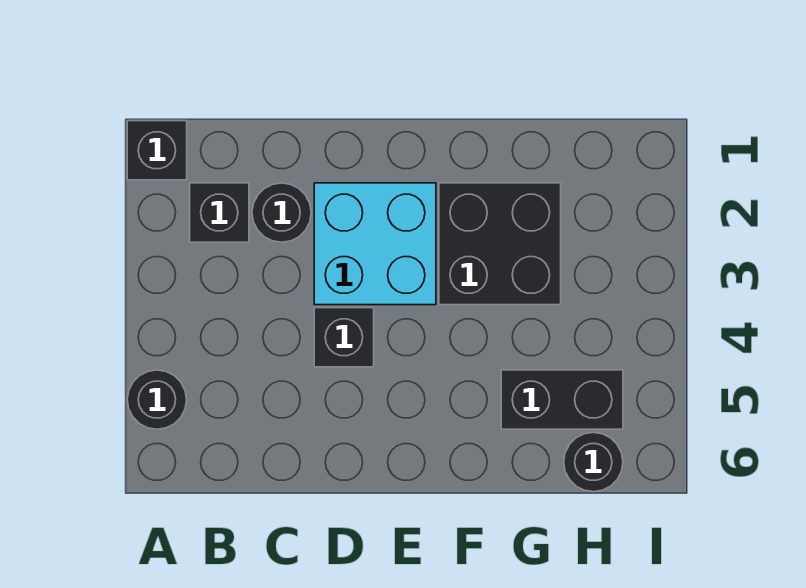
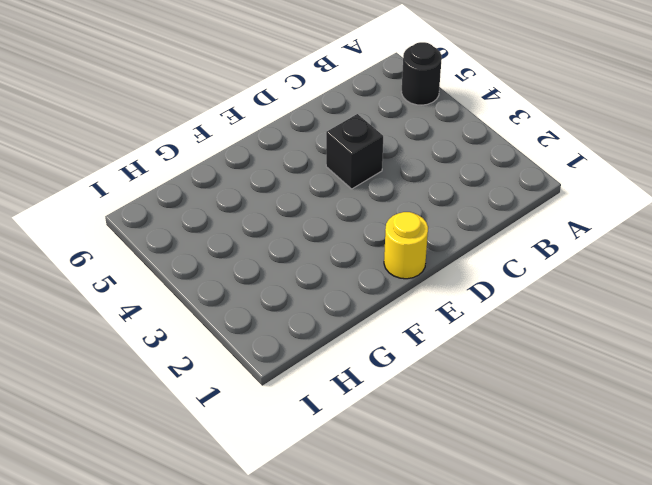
yellow 1x1 round brick [384,212,428,279] -> none
none -> black 1x1 brick [127,121,187,180]
none -> black 1x1 brick [190,183,249,242]

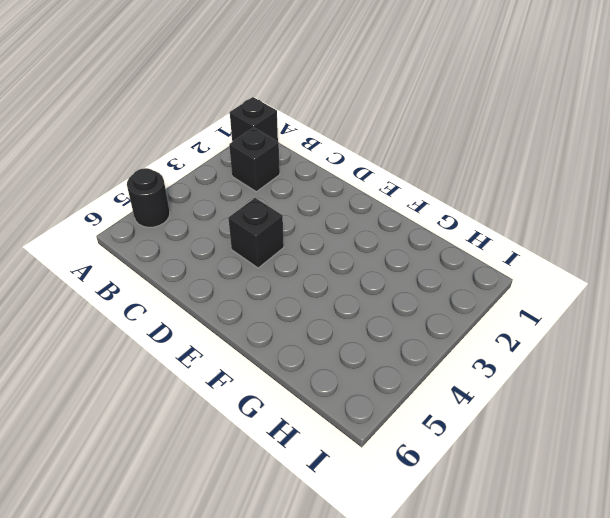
none -> black 1x1 round brick [252,183,311,242]
none -> cyan 2x2 brick [314,183,436,305]

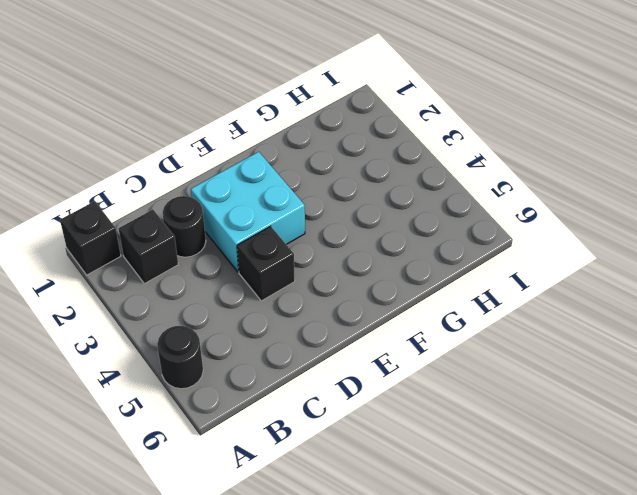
none -> black 2x2 brick [439,183,561,305]
none -> black 1x2 brick [501,370,623,429]

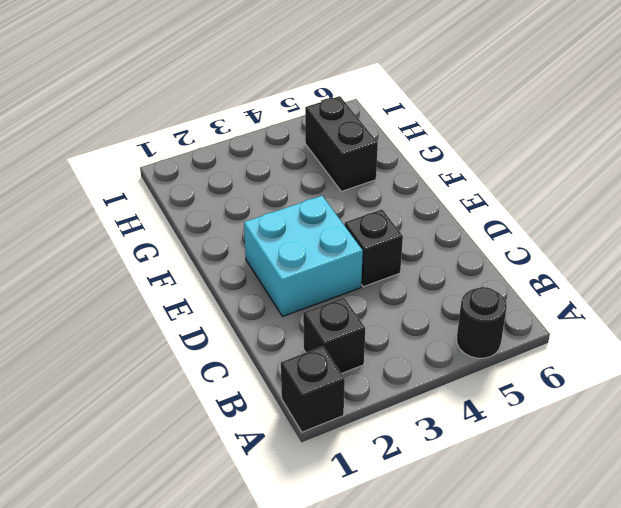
none -> black 1x1 round brick [252,183,311,242]
none -> black 2x2 brick [439,183,561,305]

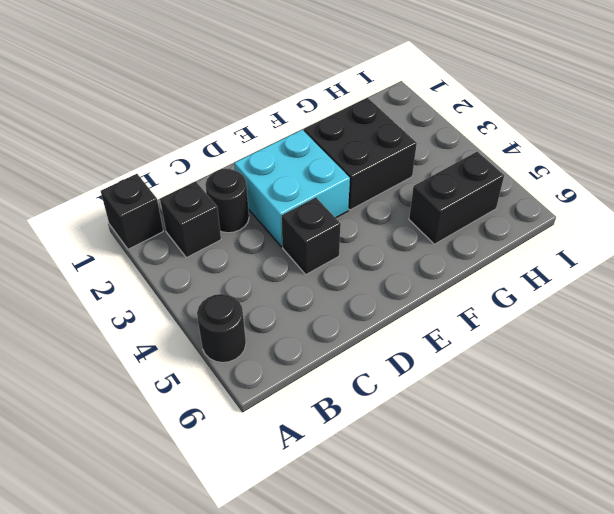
none -> black 1x1 round brick [564,432,623,492]

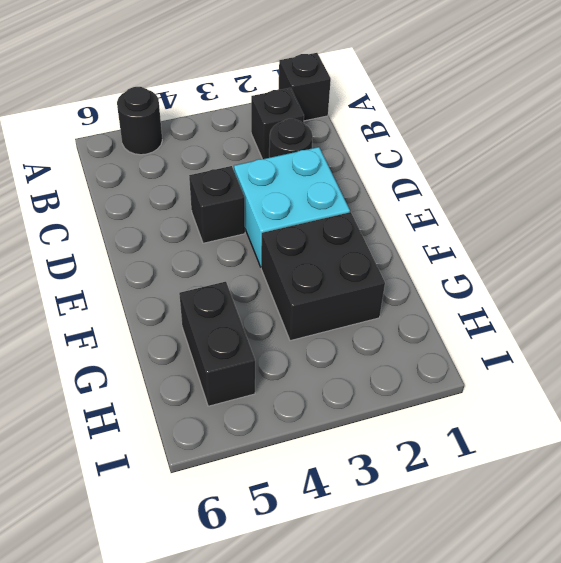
none -> black 1x1 round brick [564,432,623,492]

